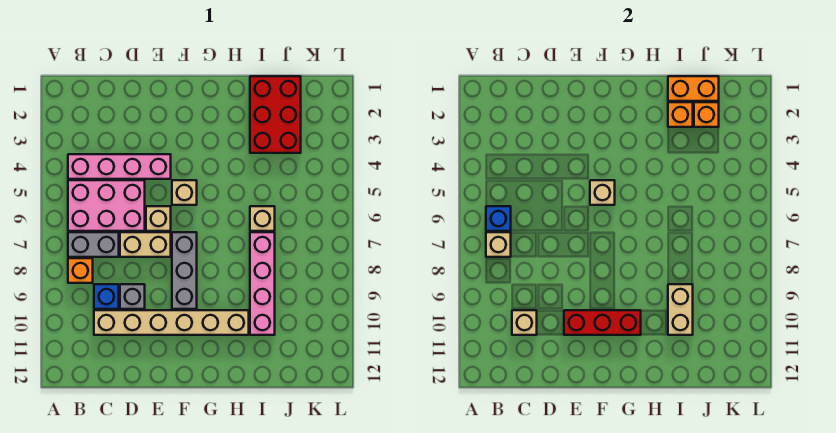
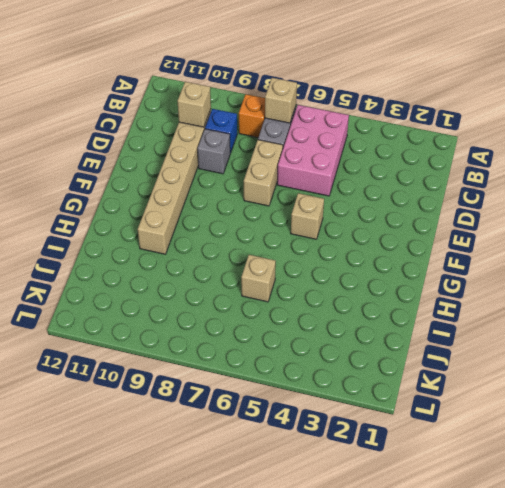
none -> pink 1x4 brick [68,154,171,179]
none -> tan 1x1 brick [146,206,171,231]
none -> grey 1x3 brick [172,232,197,309]

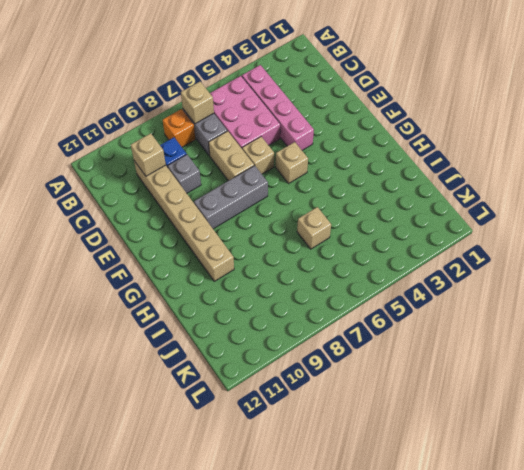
none -> red 2x3 brick [250,76,301,153]
none -> pink 1x4 brick [250,232,275,335]
none -> blue 1x1 brick [486,206,511,231]

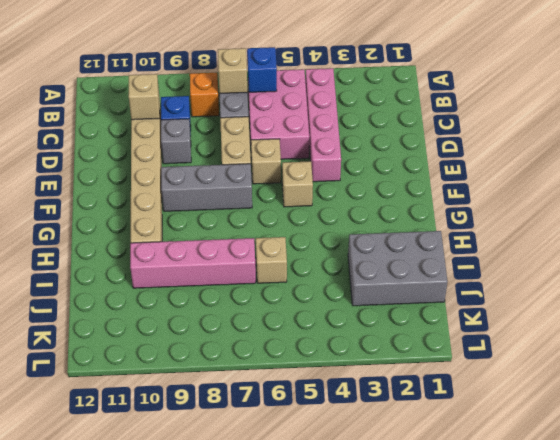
grey 2x3 brick [348,231,448,306] -> red 2x3 brick [250,76,301,153]
none -> red 1x3 brick [564,310,641,335]
none -> tan 1x1 brick [590,180,615,205]
none -> orange 1x2 brick [668,76,719,101]

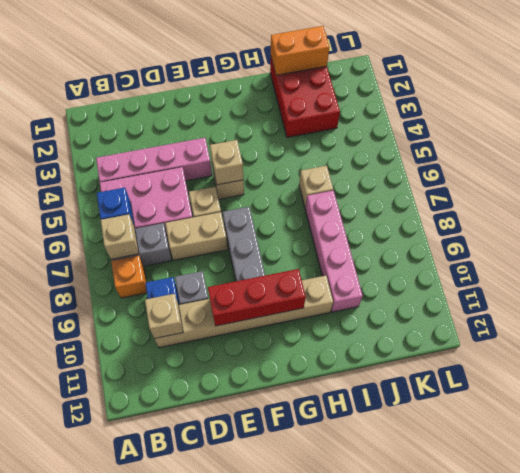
none -> orange 1x1 brick [668,102,693,127]
none -> tan 1x2 brick [668,284,693,335]
none -> orange 1x1 brick [694,102,719,127]

